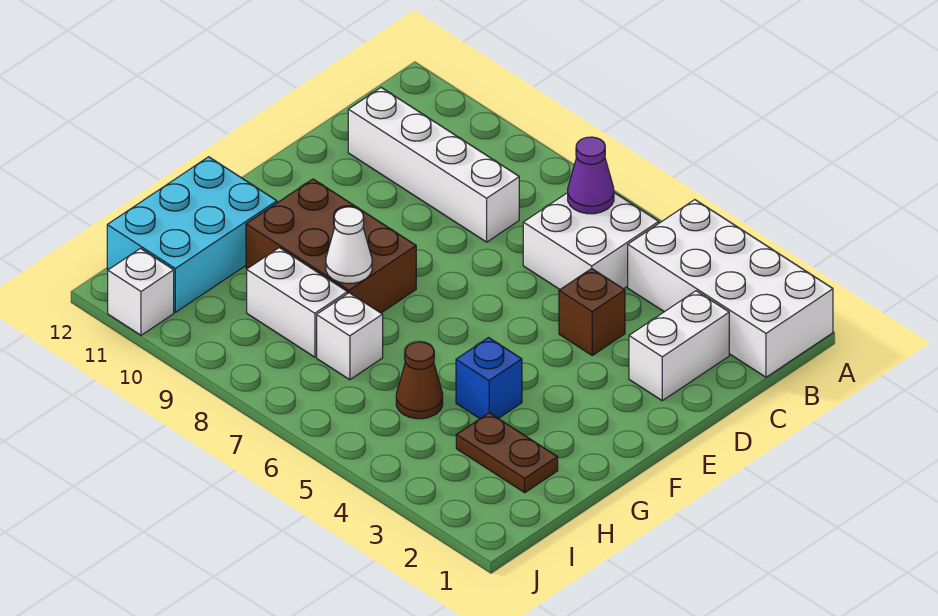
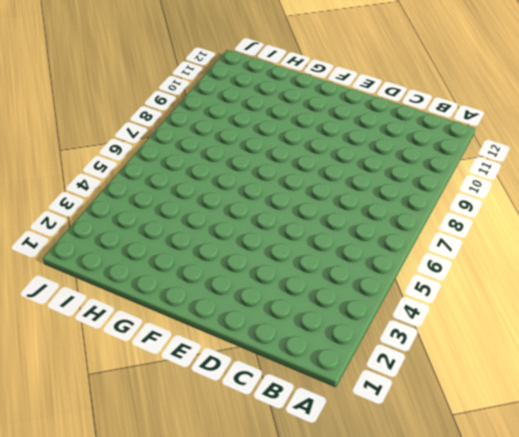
none -> white 2x4 brick [628,200,833,377]
none -> white 2x2 brick [523,193,659,289]
none -> white 1x2 brick [629,291,729,401]

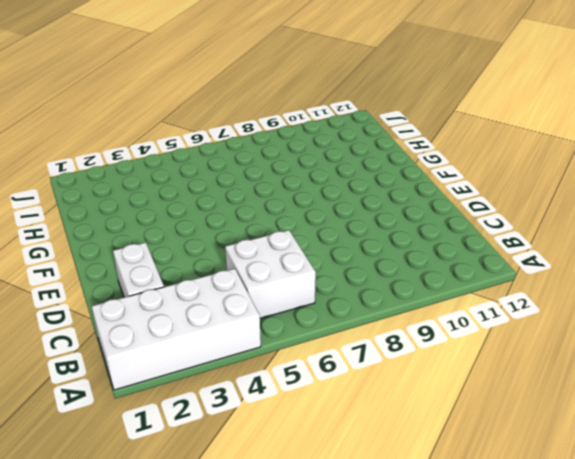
none -> white 1x4 brick [348,88,519,242]
none -> brown 1x1 brick [559,269,625,355]
none -> brown 2x3 brick [246,179,416,313]

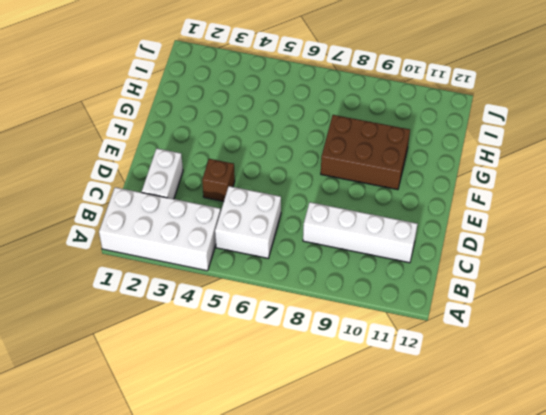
none -> blue 1x1 brick [456,338,522,419]
none -> cyan 2x3 brick [107,157,277,312]
none -> brown 1x2 plate [456,413,558,493]

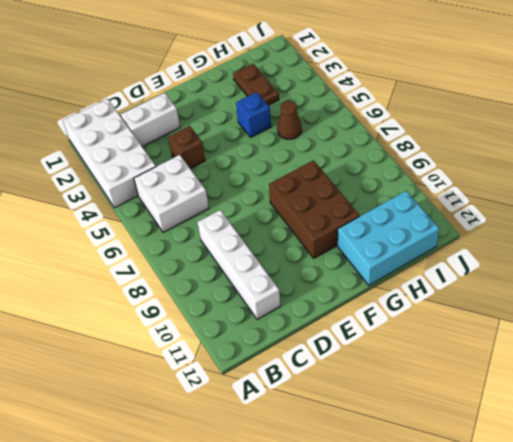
none -> white 1x1 brick [317,293,383,380]
none -> white 1x2 brick [247,248,348,357]
none -> white 1x1 brick [108,248,174,335]

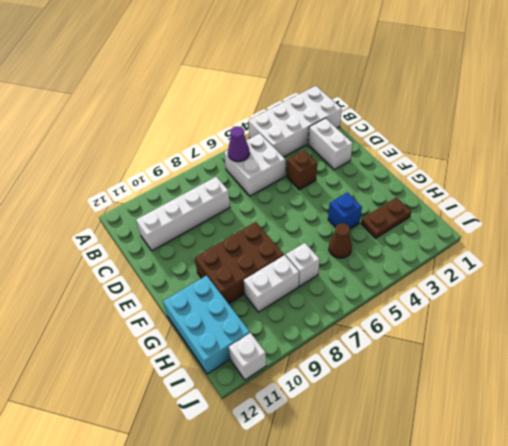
none -> white 1x1 cone [326,207,372,283]

